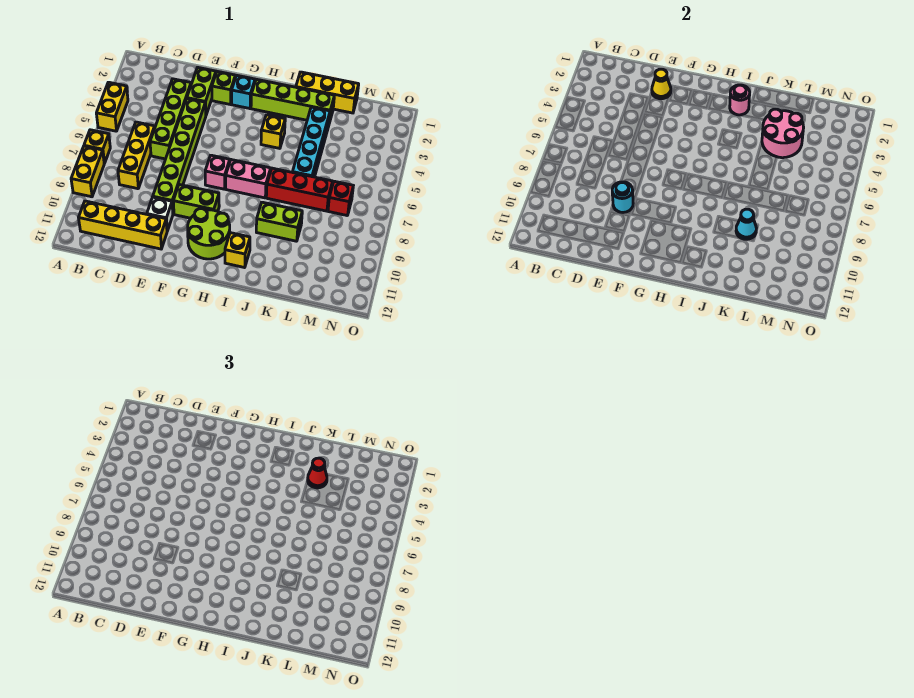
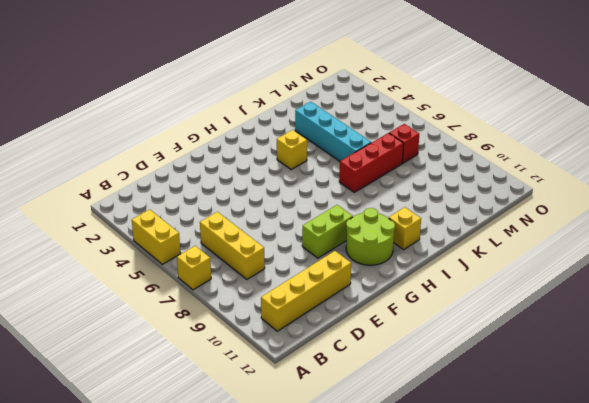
none -> yellow 1x2 brick [71,146,104,197]
none -> lime 1x4 brick [150,79,191,159]
none -> lime 1x2 brick [187,67,216,115]

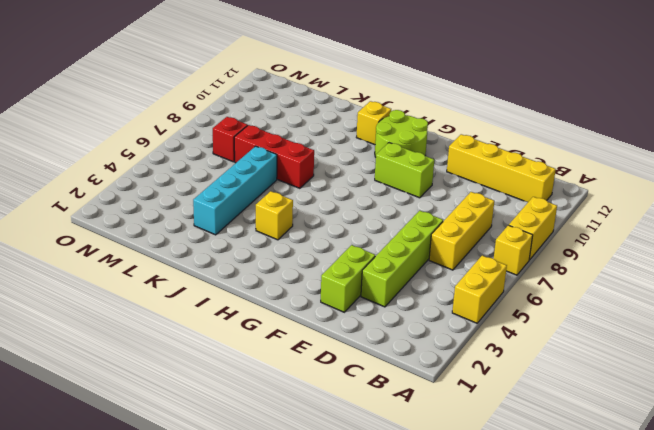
none -> lime 1x6 brick [153,99,206,213]
none -> white 1x1 brick [147,197,173,231]
none -> lime 1x1 brick [212,71,235,104]

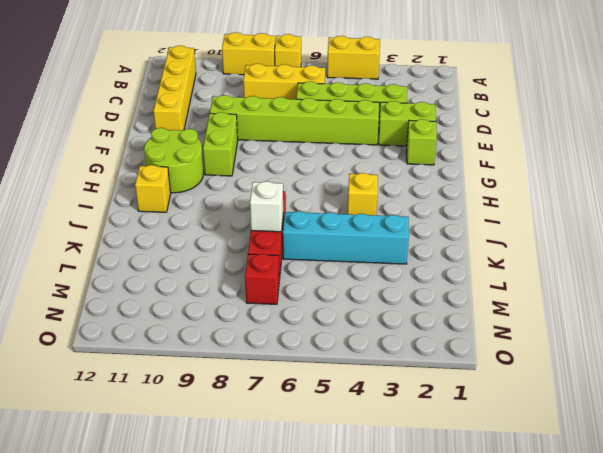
white 1x1 brick [250,181,283,232] -> white 1x1 brick moved to [147,197,173,231]
none -> cyan 1x1 brick [232,76,255,109]
none -> pink 1x1 brick [205,155,230,189]
none -> lime 1x4 brick [251,79,334,123]

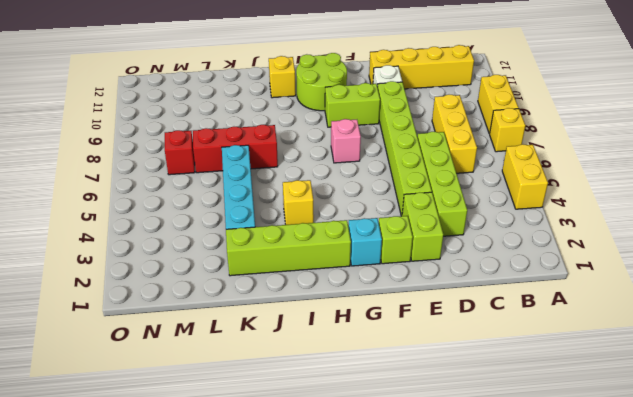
none -> pink 1x2 brick [226,160,271,198]
none -> yellow 1x3 brick [296,72,359,113]
none -> lime 1x2 brick [256,202,302,241]

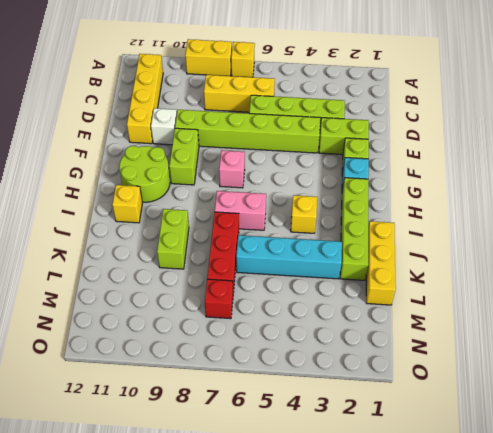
pink 1x2 brick [215,191,266,230] -> pink 1x2 brick turned to [226,160,271,198]
none -> yellow 1x2 brick [96,82,128,131]
none -> yellow 1x1 cone [652,69,671,99]
none -> cyan 1x1 round brick [612,182,633,213]

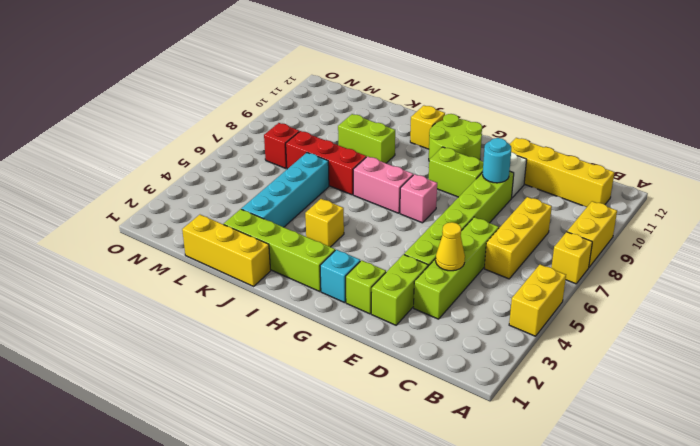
yellow 1x1 cone [436,222,465,271] -> yellow 1x1 cone moved to [652,69,671,99]
none -> pink 1x1 round brick [730,85,750,115]
none -> pink 2x2 round brick [762,109,804,158]
none -> cyan 1x1 cone [736,209,756,239]

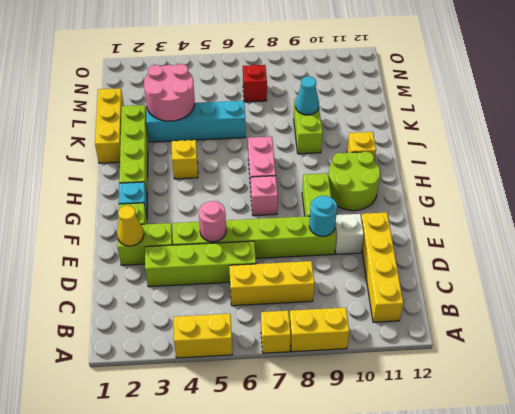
pink 1x1 round brick [199,201,226,242] -> pink 1x1 round brick moved to [730,85,750,115]
none -> red 1x3 brick [266,168,333,211]
none -> red 1x1 cone [308,458,327,488]

